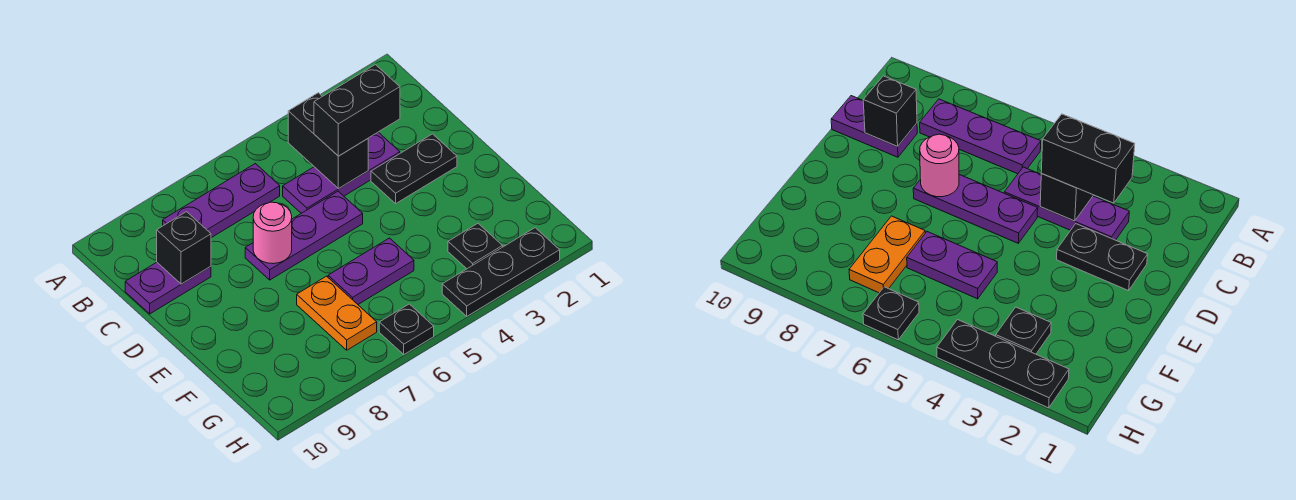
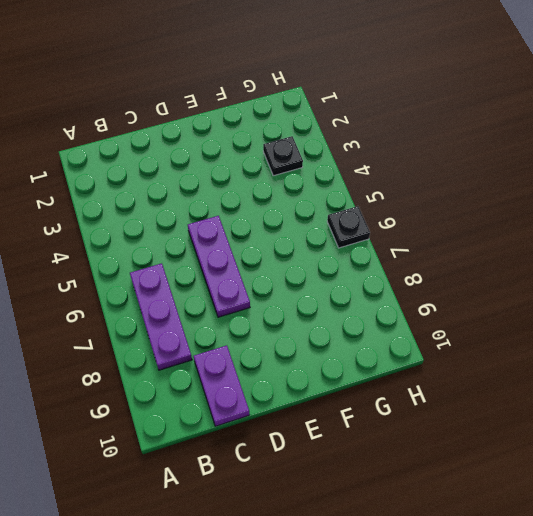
none -> purple 1x3 plate [283,132,400,213]
none -> black 1x2 plate [371,134,457,204]
none -> purple 1x2 plate [328,238,414,304]

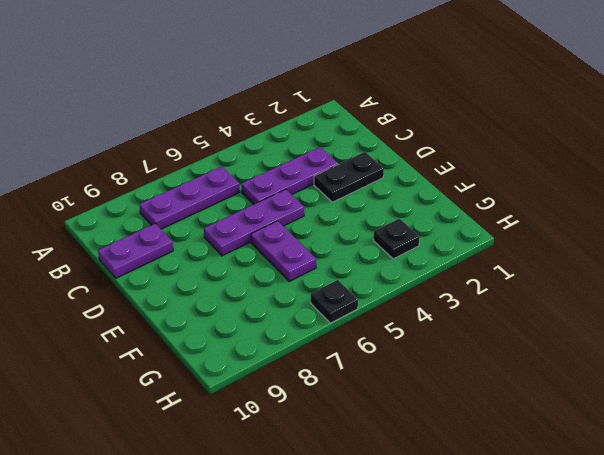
purple 1x2 plate [251,221,316,281] -> purple 1x2 plate turned to [328,238,414,304]
none -> orange 1x2 plate [297,276,377,350]
none -> black 1x3 plate [442,228,560,316]
none -> black 1x2 brick [288,93,368,189]

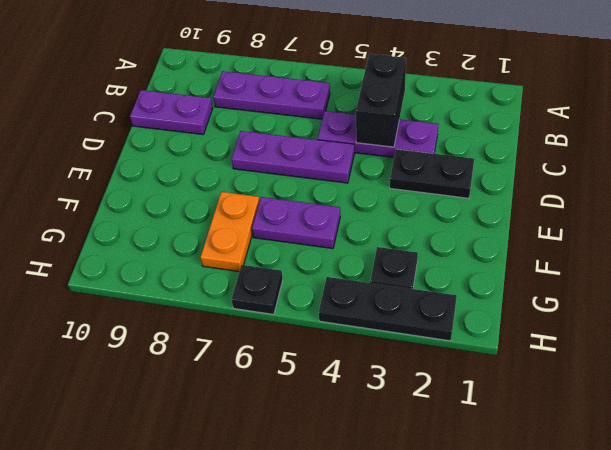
none -> black 1x1 brick [157,212,211,284]
none -> pink 1x1 round brick [253,202,292,264]
none -> black 1x2 brick [314,64,400,156]

